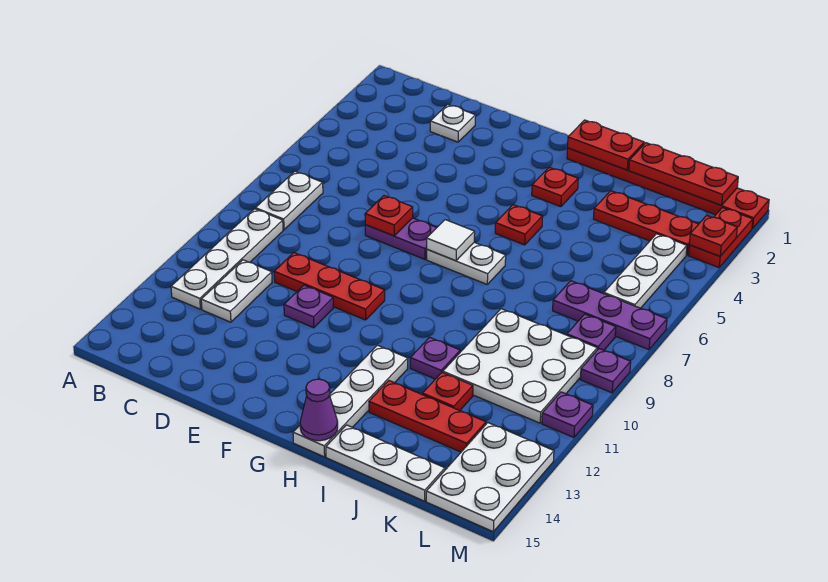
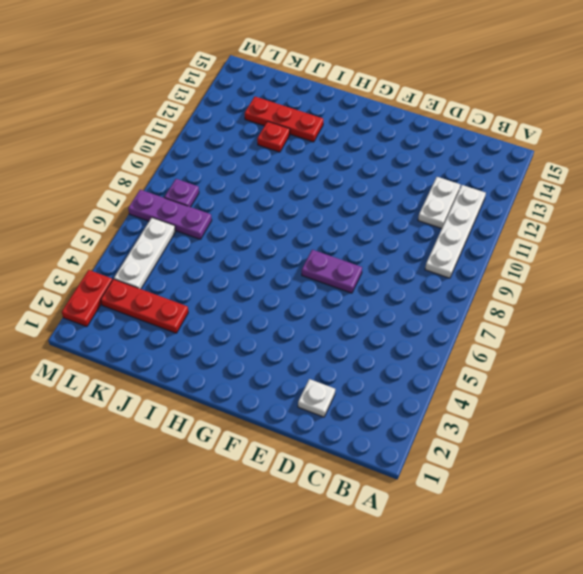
none -> white 1x2 plate [255,171,323,230]
none -> red 1x3 plate [274,253,385,320]
none -> purple 1x1 plate [284,285,334,328]
none -> white 1x2 plate [427,242,506,284]

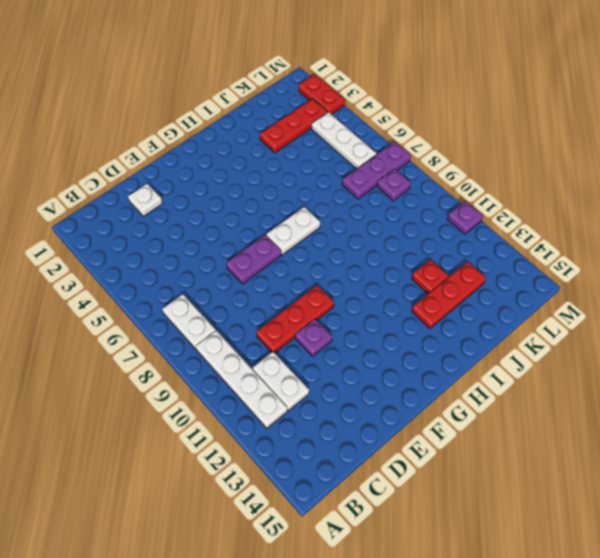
none -> red 1x6 plate [567,148,769,229]
none -> red 1x1 plate [532,167,578,207]
none -> red 1x1 plate [495,205,543,245]
none -> white 1x4 plate [293,345,408,457]

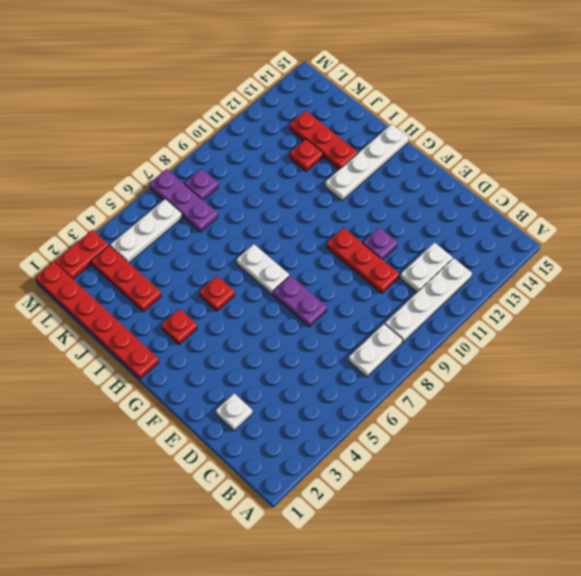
none -> purple 1x1 plate [410,337,460,379]
none -> white 1x3 plate [326,425,445,501]
none -> white 3x3 plate [443,309,597,423]
none -> white 2x3 plate [426,423,554,532]

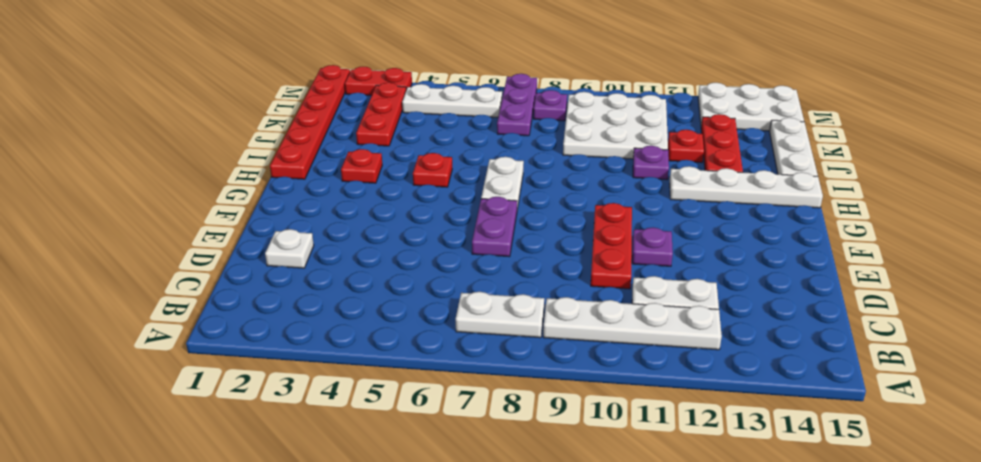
none -> purple 1x1 plate [580,349,631,393]
none -> purple 1x1 plate [542,392,593,437]
none -> red 1x1 plate [365,196,413,236]
none -> white 1x1 tile [427,220,475,261]

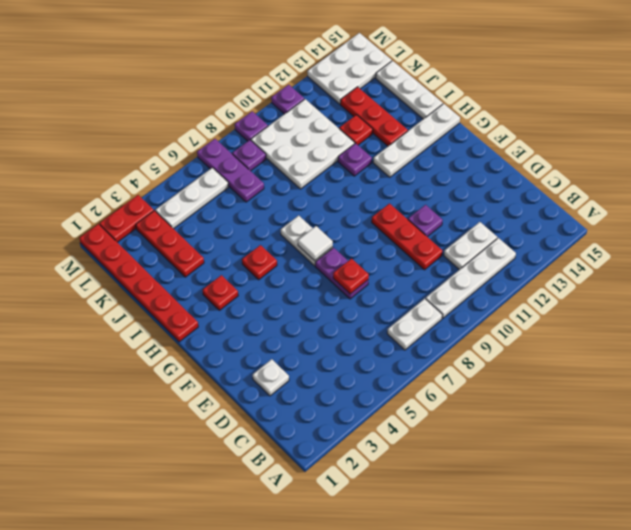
none -> red 1x2 plate [568,120,644,170]
none -> purple 1x1 cone [300,379,338,441]
none -> red 1x3 plate [629,143,738,205]
none -> red 1x1 plate [689,215,737,256]

